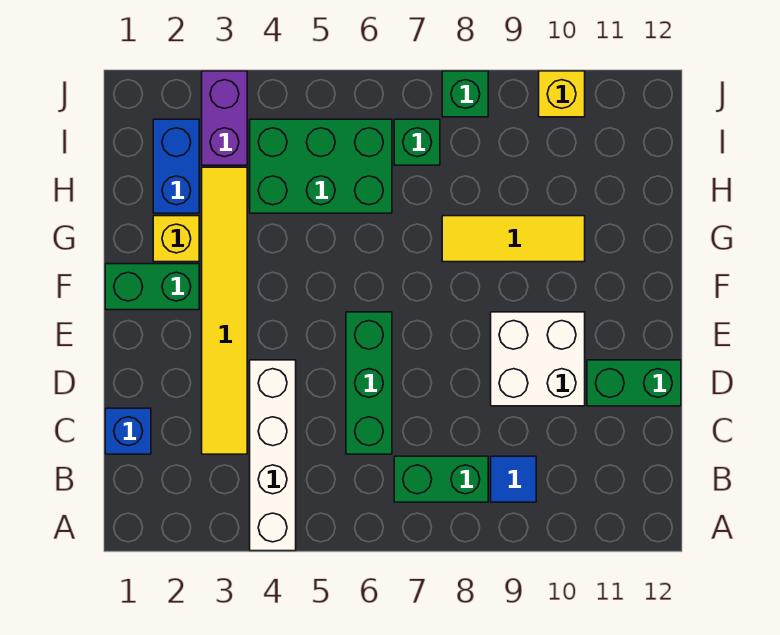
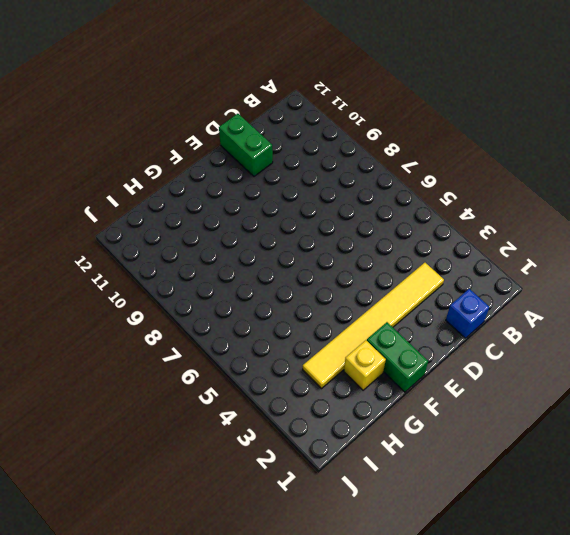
none -> white 1x4 brick [250,360,296,551]
none -> green 1x2 brick [394,456,488,502]
none -> blue 1x1 tile [491,456,536,502]

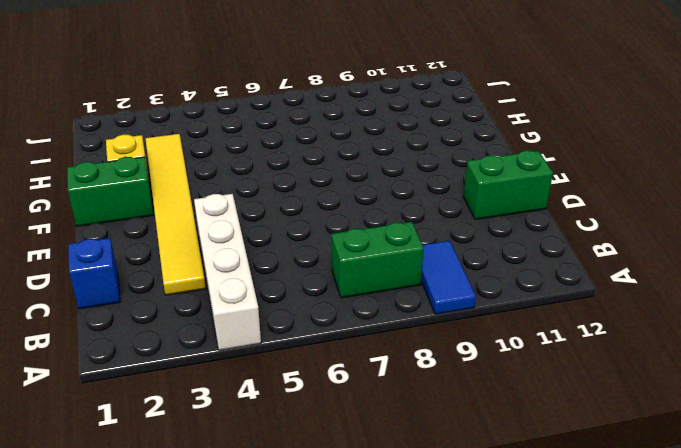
blue 1x2 tile [421,241,476,314] -> blue 1x1 tile [491,456,536,502]
none -> green 1x3 brick [346,312,392,454]
none -> white 2x2 brick [491,312,585,406]
none -> yellow 1x3 tile [442,216,585,262]

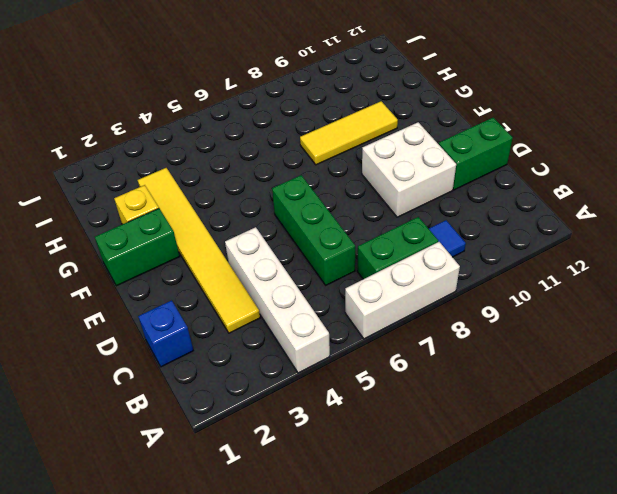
white 1x3 brick [345,242,460,339] -> none
none -> blue 1x2 brick [153,119,199,213]
none -> green 2x3 brick [250,119,392,213]
none -> purple 1x2 brick [202,71,247,165]

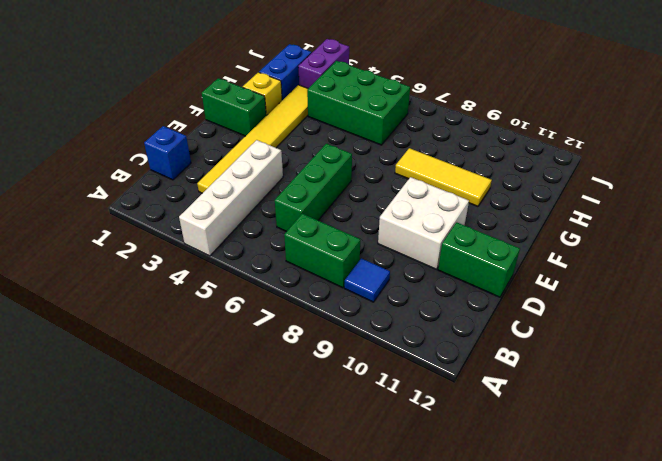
none -> green 1x1 brick [394,119,440,165]
none -> green 1x1 brick [442,71,488,117]
none -> yellow 1x1 brick [539,71,585,117]

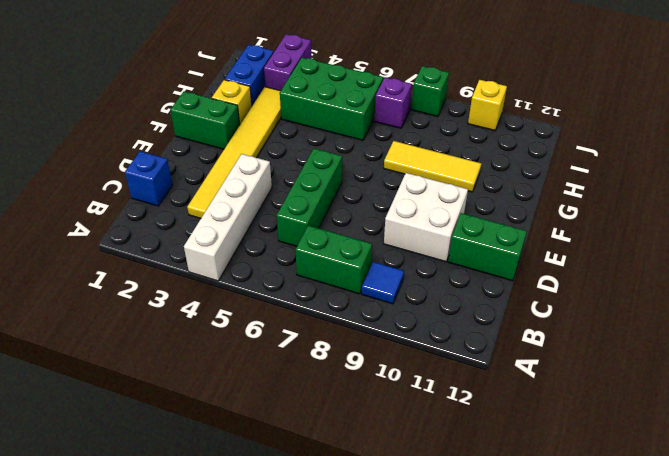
purple 1x1 brick [374,78,412,128] -> green 1x1 brick [394,119,440,165]

